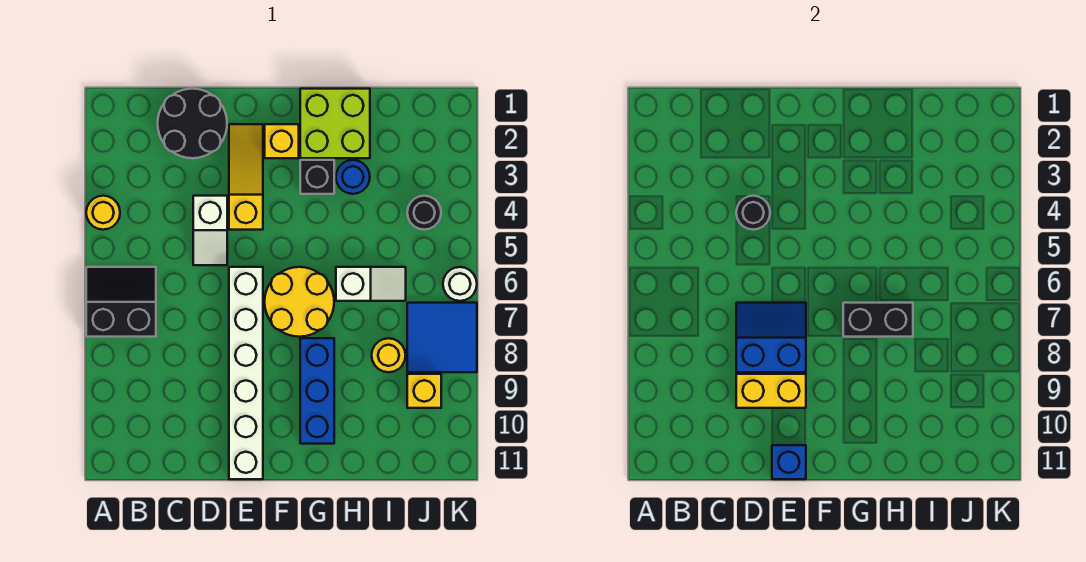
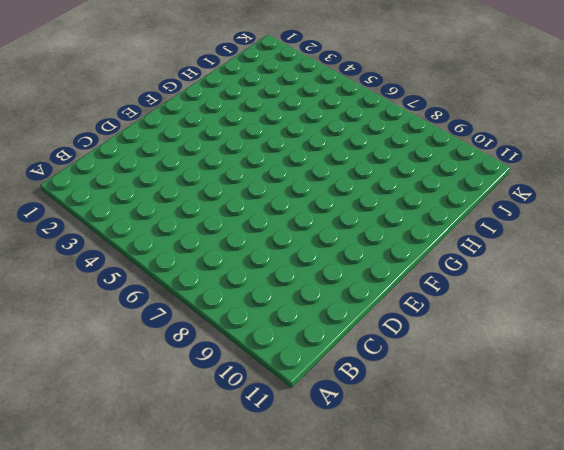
none -> yellow 1x1 round brick [86,196,120,230]
none -> black 2x2 slope [86,267,156,337]
none -> black 2x2 round brick [158,89,227,158]

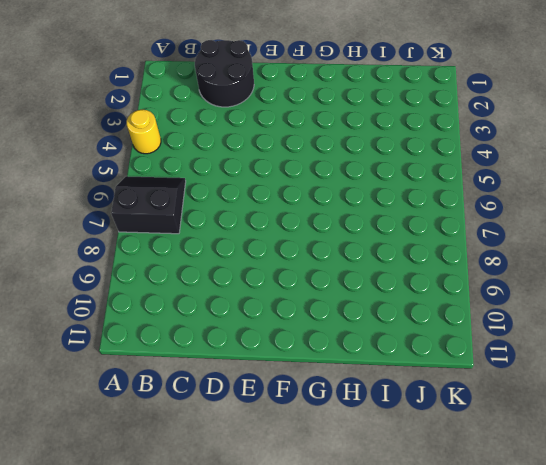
none -> white 1x2 slope [193,196,227,265]
none -> yellow 1x3 slope [229,124,263,230]
none -> white 1x6 brick [229,267,263,479]

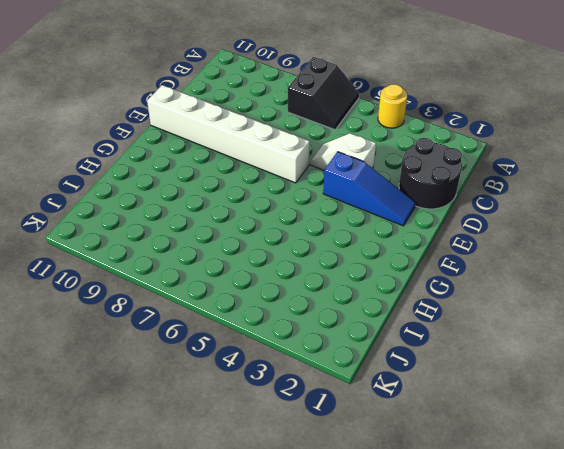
blue 1x3 slope [323,152,416,226] -> yellow 1x3 slope [229,124,263,230]
none -> yellow 1x1 brick [265,124,299,158]
none -> yellow 2x2 round brick [265,267,334,337]
none -> lime 2x2 brick [300,89,370,158]

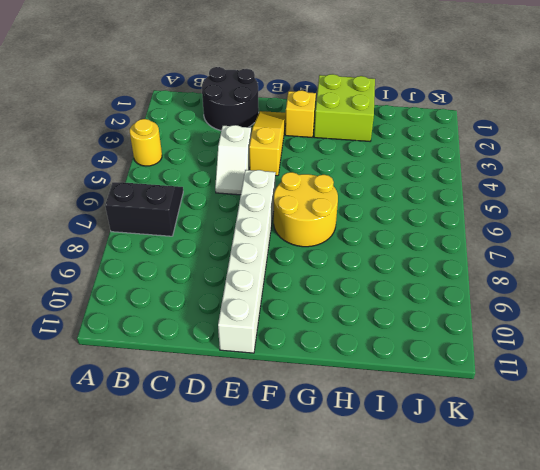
none -> black 1x1 brick [300,160,334,194]
none -> blue 1x3 brick [300,338,334,444]
none -> blue 1x1 round brick [336,160,370,194]

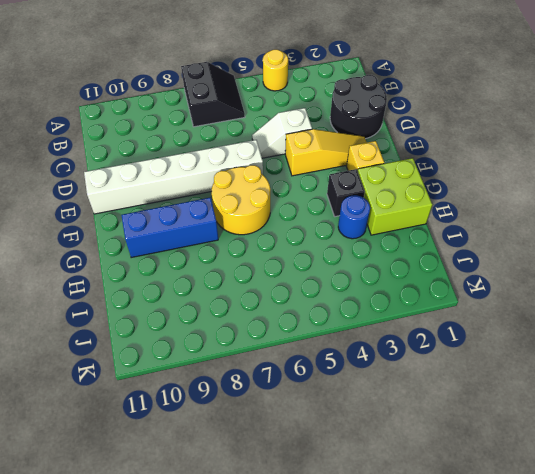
none -> white 1x2 slope [336,267,406,301]
none -> yellow 1x1 round brick [372,338,406,372]
none -> black 1x1 round brick [407,196,441,230]

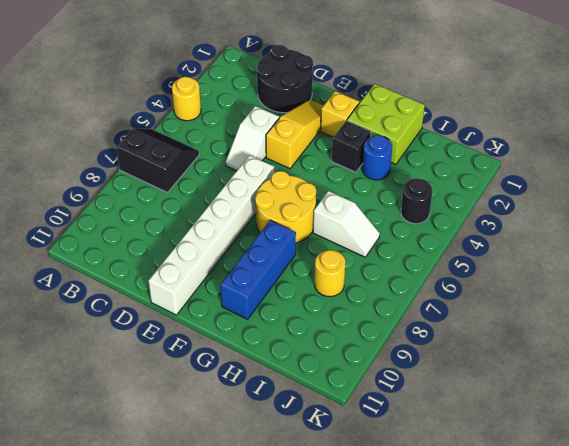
none -> blue 2x2 tile [407,303,477,372]
none -> yellow 1x1 brick [407,374,441,408]
none -> white 1x1 round brick [443,267,477,301]

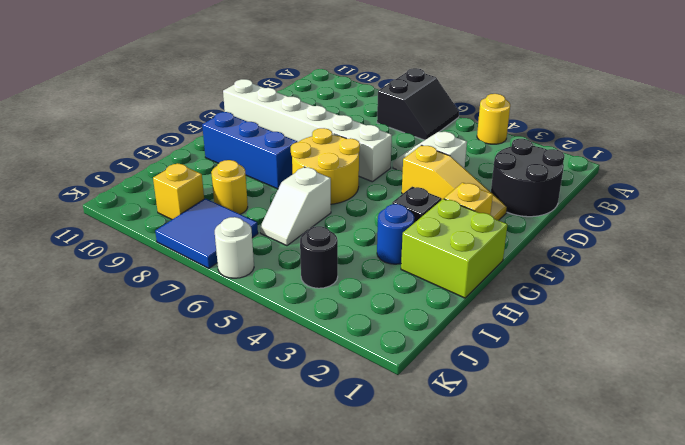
none -> black 1x1 round brick [736,196,770,230]
none -> blue 2x2 slope [736,303,806,372]
none -> yellow 1x2 brick [736,374,806,408]

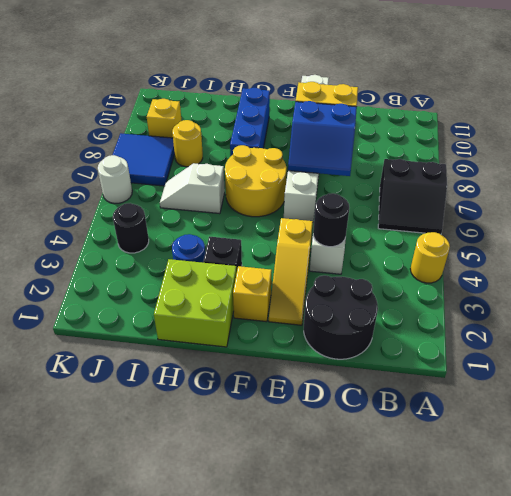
none -> blue 1x1 brick [772,445,806,479]
none -> black 1x2 brick [843,303,913,337]

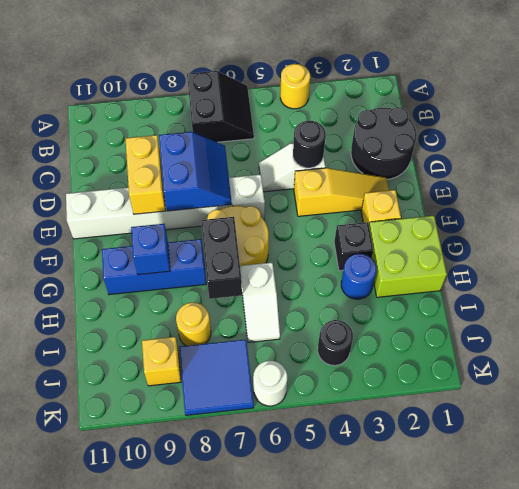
blue 1x1 brick [131,224,170,275] -> blue 1x1 brick moved to [772,445,806,479]

